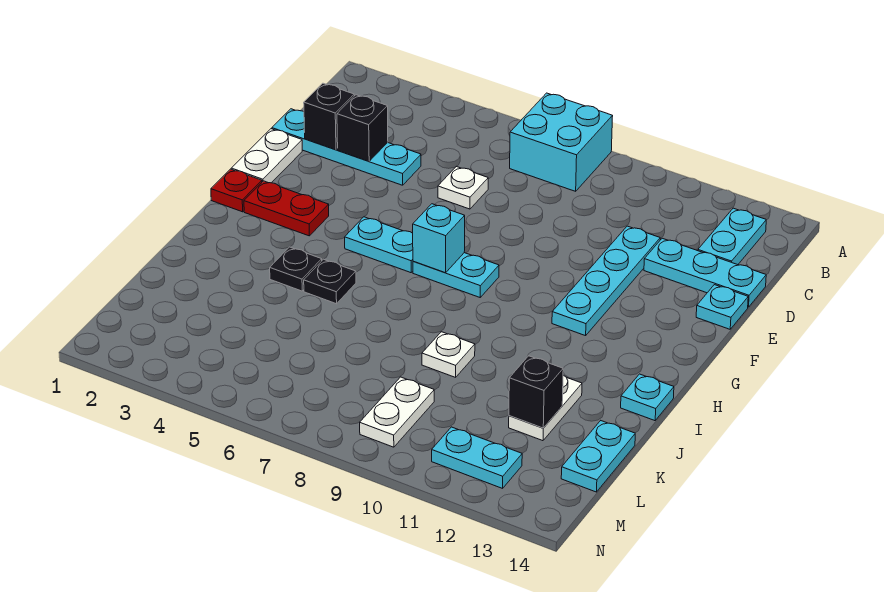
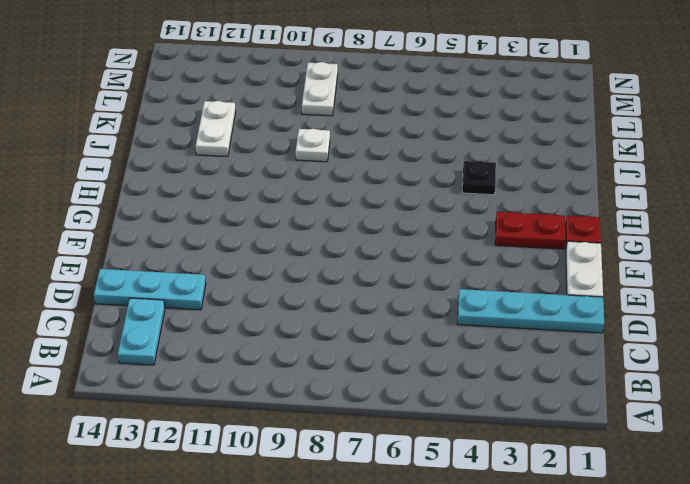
none -> cyan 2x2 brick [510,93,613,191]
none -> white 1x1 plate [438,166,488,209]
none -> cyan 1x4 plate [552,226,660,336]

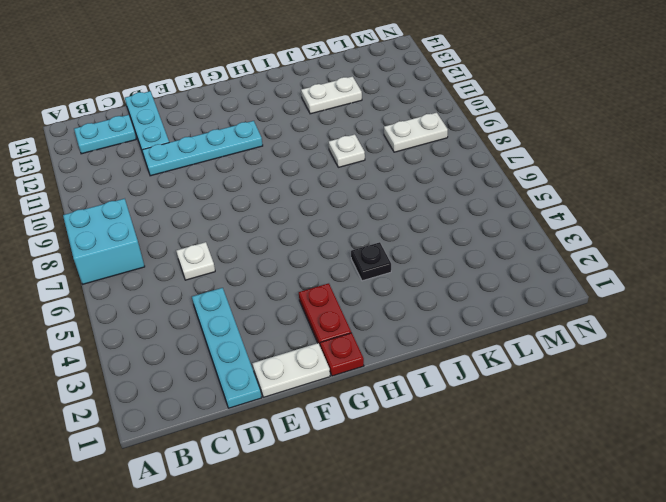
none -> cyan 1x1 plate [696,285,748,329]
none -> cyan 1x2 plate [345,217,413,273]
none -> cyan 1x2 plate [413,253,499,297]

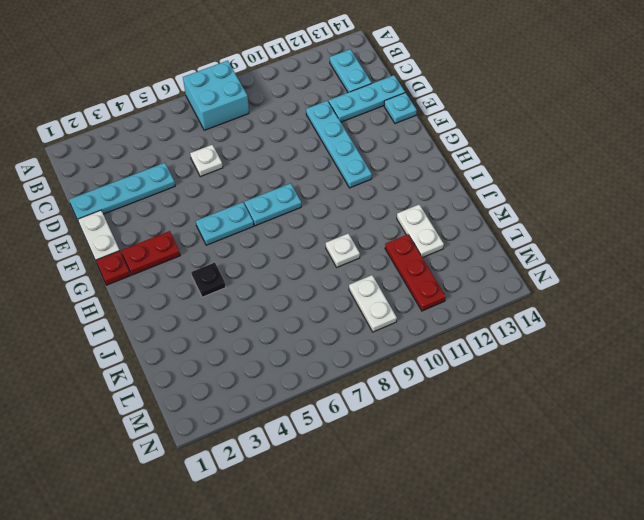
red 1x3 plate [385,234,446,311] -> cyan 1x2 plate [432,427,522,488]
none -> black 1x1 plate [304,259,356,304]
none -> cyan 1x1 plate [621,374,674,421]
none -> cyan 1x2 plate [561,421,635,492]

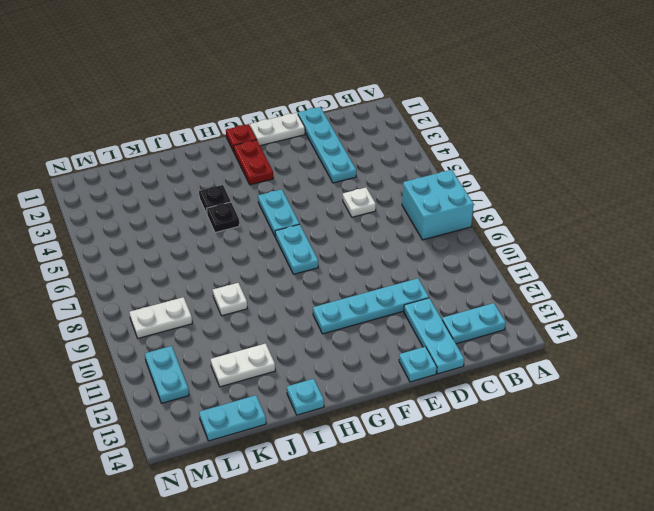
none -> black 1x1 brick [304,83,354,150]
none -> black 1x1 brick [337,95,388,161]
none -> cyan 1x1 brick [413,204,465,273]

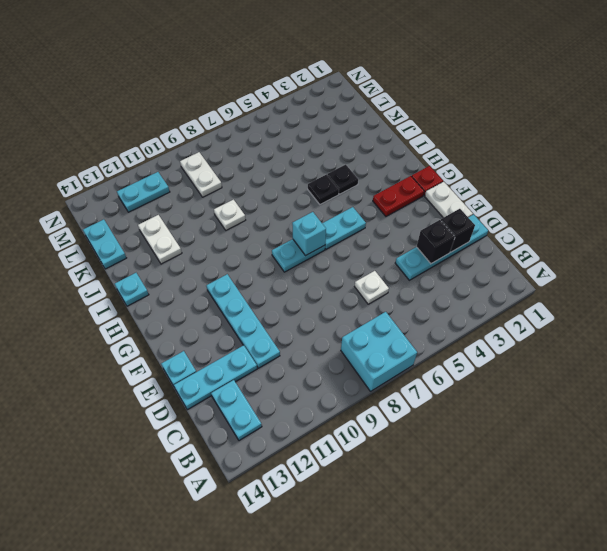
none -> black 1x1 brick [509,356,563,428]

